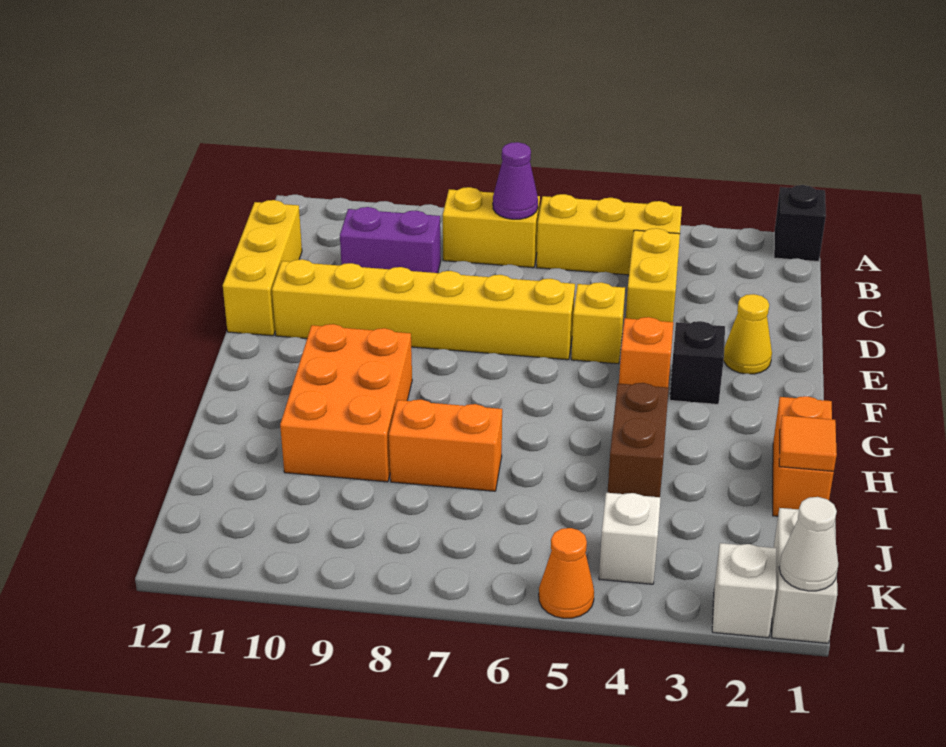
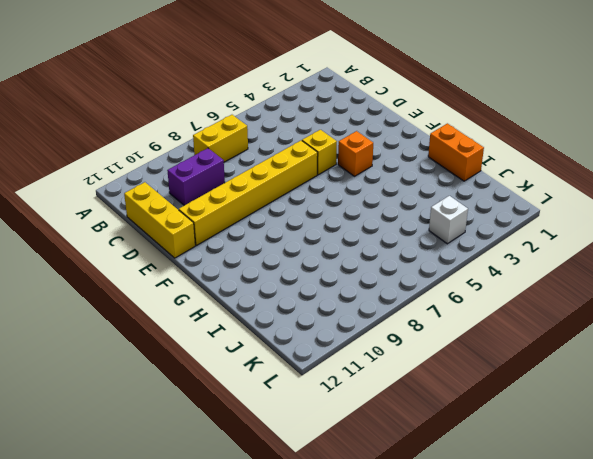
none -> black 1x1 brick [774,185,826,262]
none -> yellow 1x3 brick [536,194,682,275]
none -> yellow 1x2 brick [626,228,680,322]

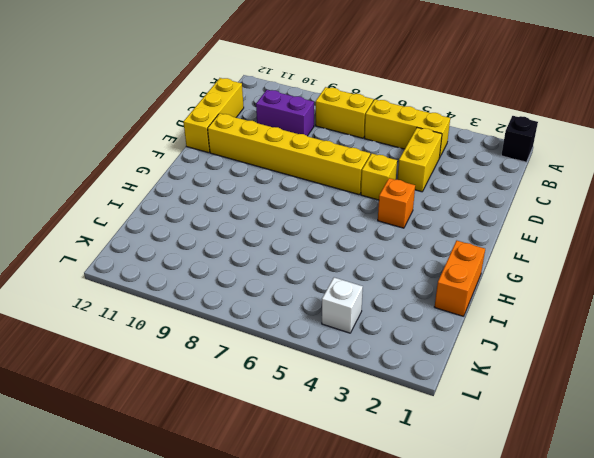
none -> yellow 1x1 cone [724,294,772,374]
none -> black 1x1 brick [670,321,725,404]
none -> orange 2x3 brick [280,324,412,482]

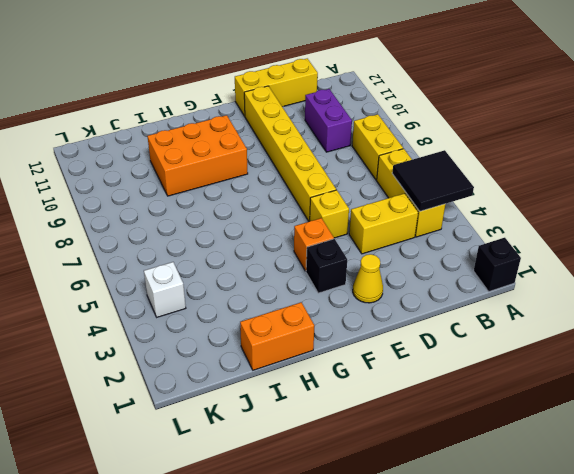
black 2x2 tile [392,150,474,211] -> none
none -> brown 1x2 brick [608,383,669,497]
none -> orange 1x2 brick [389,399,502,491]
none -> white 1x2 brick [772,508,837,643]

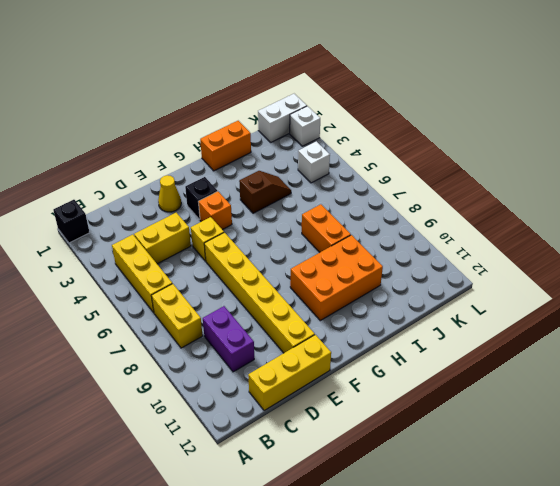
brown 1x2 slope [239,171,291,213] -> brown 1x2 brick [608,383,669,497]
none -> orange 1x1 cone [539,528,594,618]
none -> purple 1x1 cone [493,142,538,219]
none -> orange 1x1 tile [779,415,837,471]

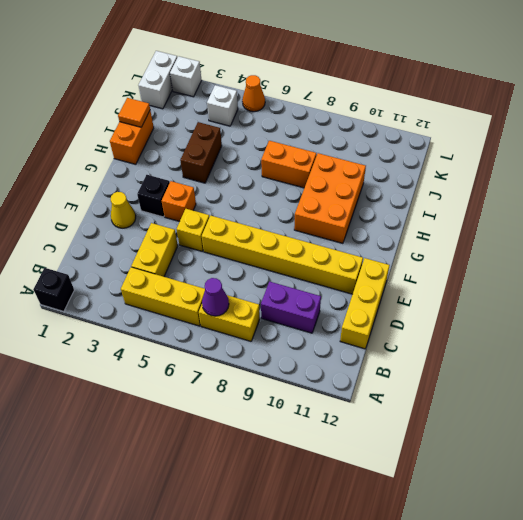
none -> white 1x1 cone [779,497,838,591]

